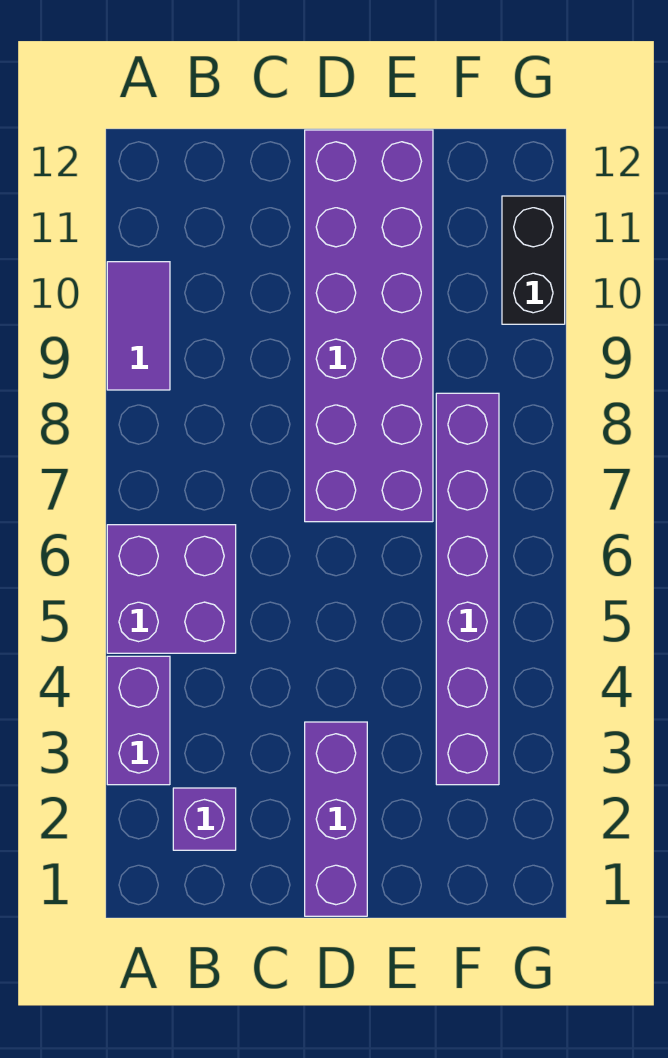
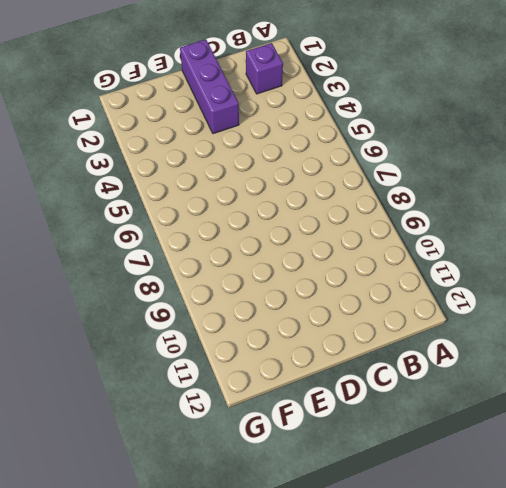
none -> purple 1x2 brick [107,656,170,785]
none -> purple 2x2 brick [107,525,236,653]

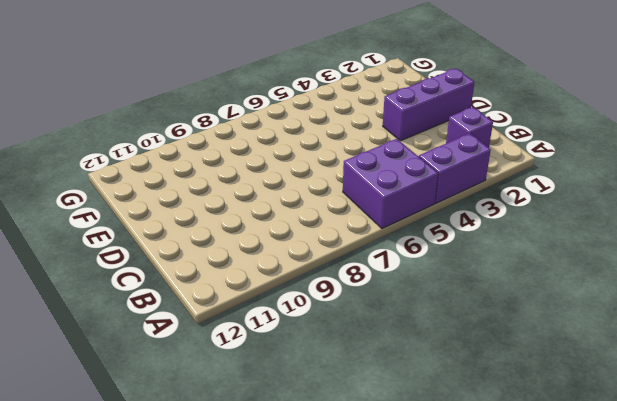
none -> purple 1x2 tile [107,262,170,390]
none -> purple 2x6 brick [305,130,433,522]

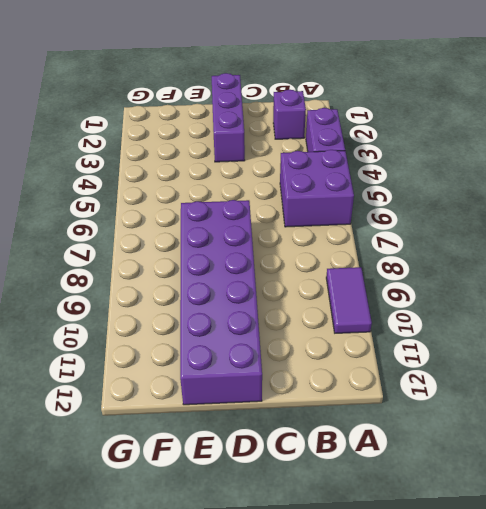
none -> purple 1x6 brick [436,393,499,785]
none -> black 1x2 brick [502,196,565,324]

